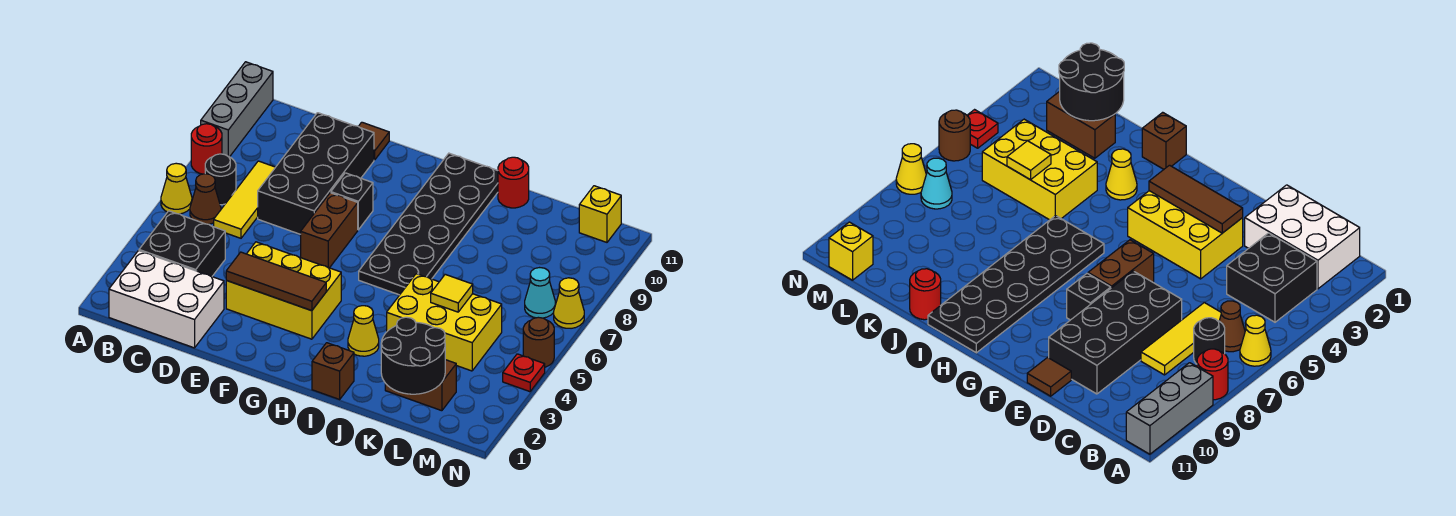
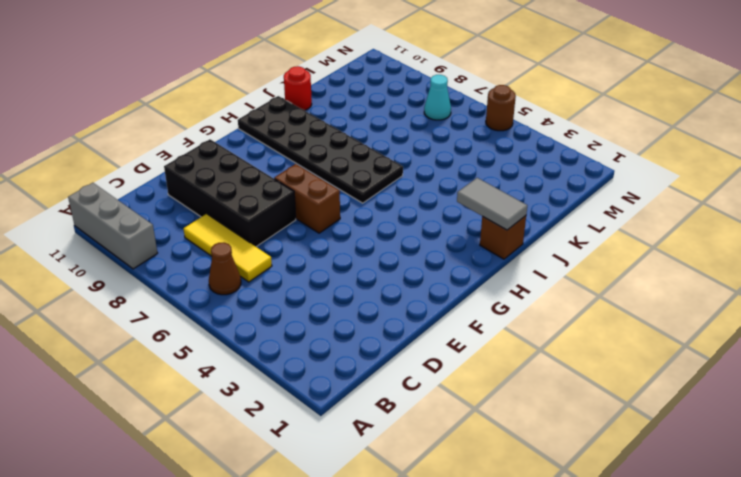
grey 1x2 tile [457,178,527,230] -> none
none -> yellow 1x1 cone [161,163,192,214]
none -> red 1x1 round brick [191,124,222,174]
none -> white 2x3 brick [109,251,224,348]

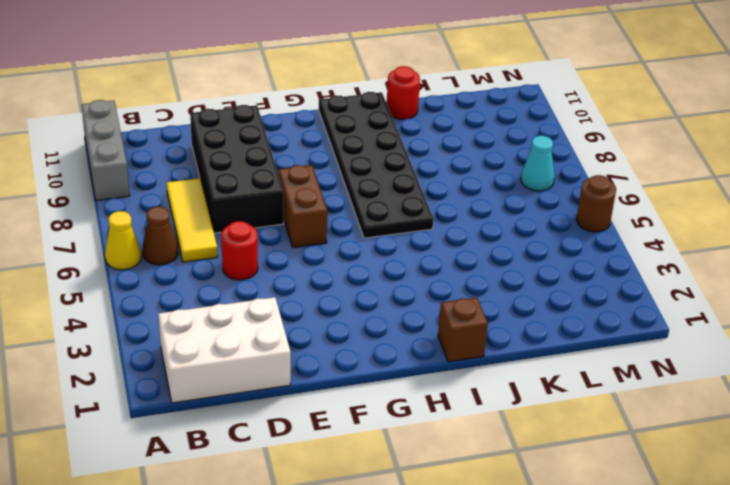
red 1x1 round brick [221,221,258,280] -> red 1x1 round brick moved to [191,124,222,174]
none -> black 2x2 brick [139,211,225,276]
none -> black 1x1 round brick [205,154,236,205]
none -> yellow 2x3 brick [226,242,341,339]

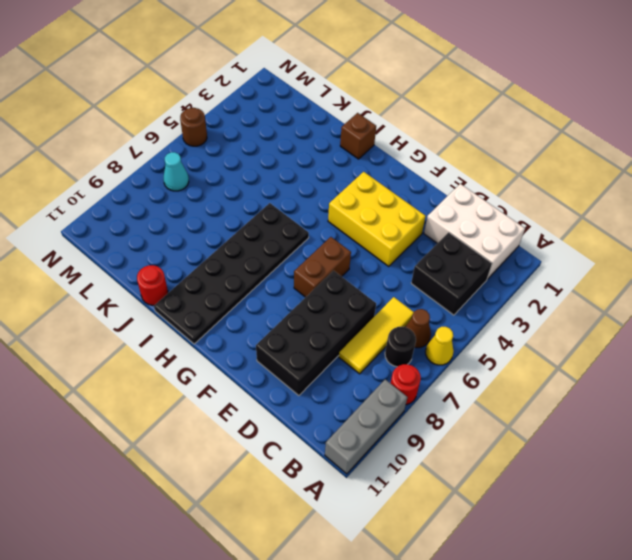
none -> brown 1x1 tile [358,122,389,160]
none -> black 1x1 brick [331,173,373,230]
none -> yellow 1x1 cone [348,306,379,356]

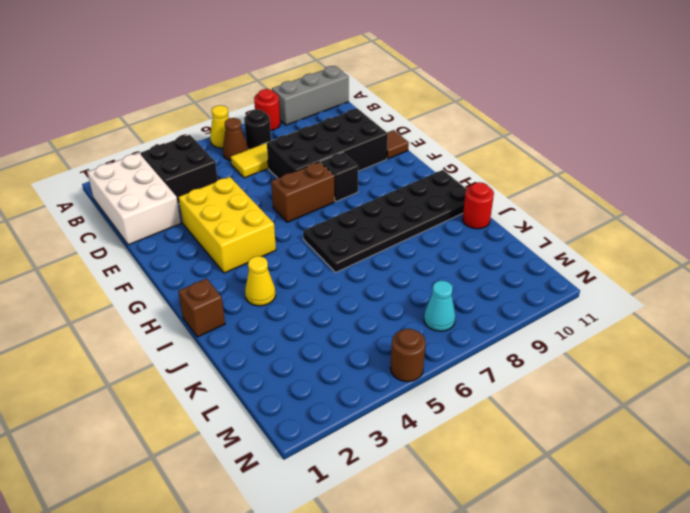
none -> yellow 2x3 brick [387,274,502,371]
none -> brown 1x2 brick [385,360,456,411]
none -> yellow 1x1 brick [579,186,621,242]

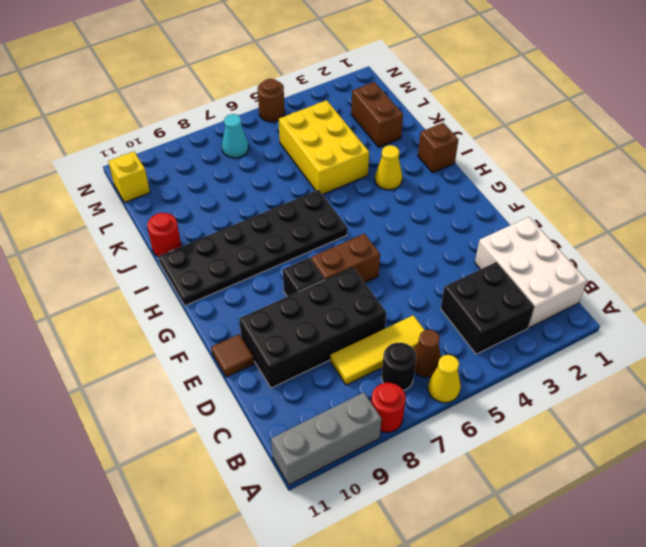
none -> yellow 2x3 brick [226,242,341,339]
none -> red 1x1 plate [503,354,545,392]
none -> yellow 1x1 cone [554,278,584,328]

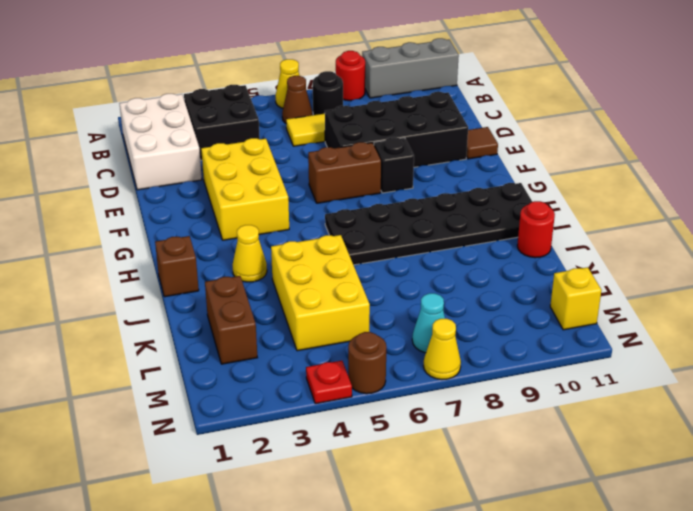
none -> brown 1x3 tile [226,252,326,311]
none -> black 2x2 round brick [381,317,445,394]
none -> yellow 1x1 tile [431,274,473,312]

